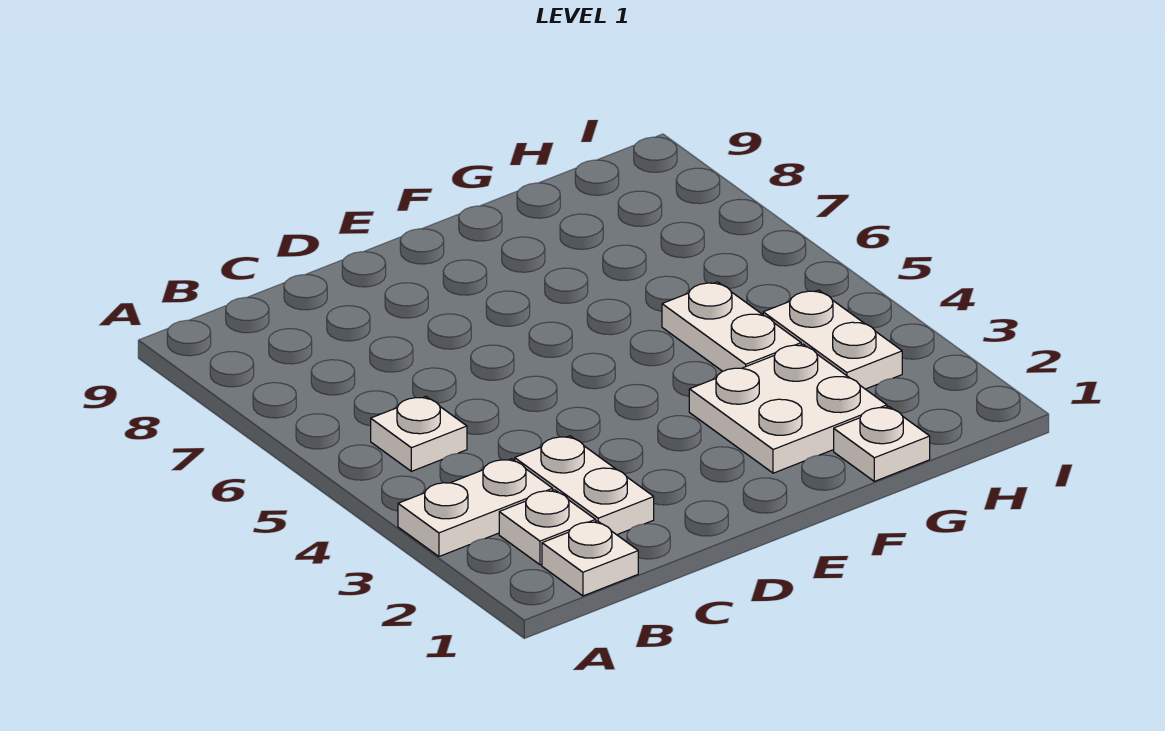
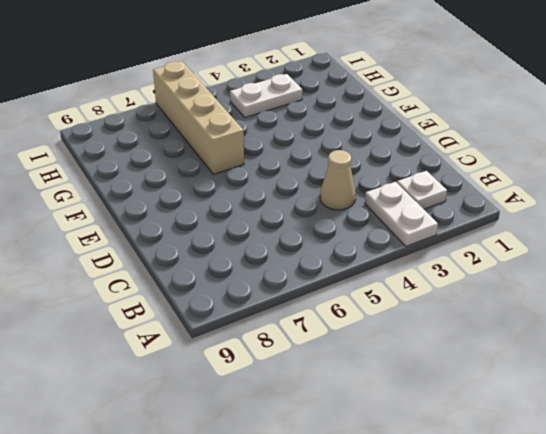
tan 1x1 cone [320,150,356,210] -> none
tan 1x4 brick [153,61,244,174] -> none
none -> white 1x1 plate [542,521,638,596]
none -> white 1x1 plate [371,397,467,471]

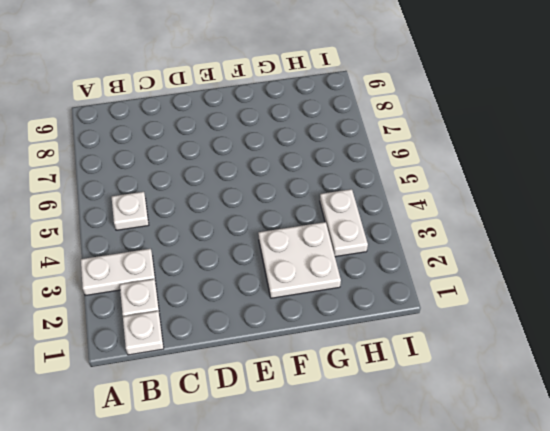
none -> white 1x2 plate [515,436,654,535]
none -> white 1x1 plate [834,407,930,481]

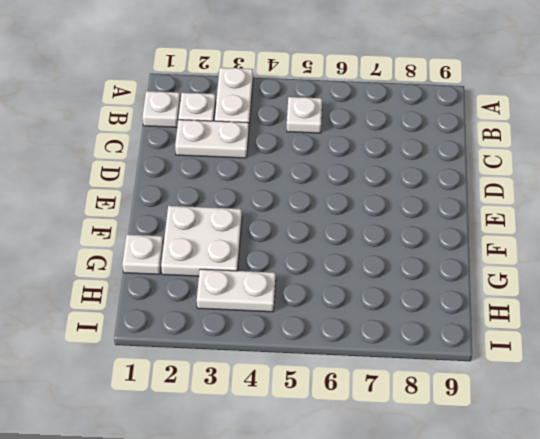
none -> white 1x2 plate [662,282,801,371]

